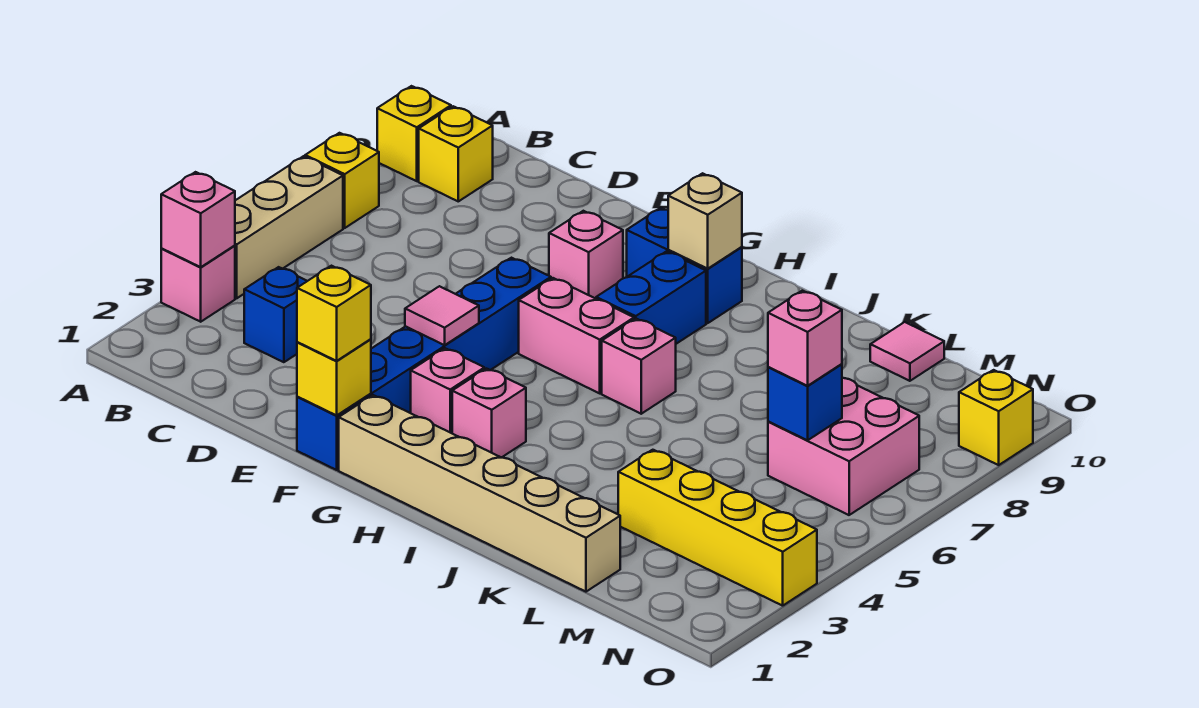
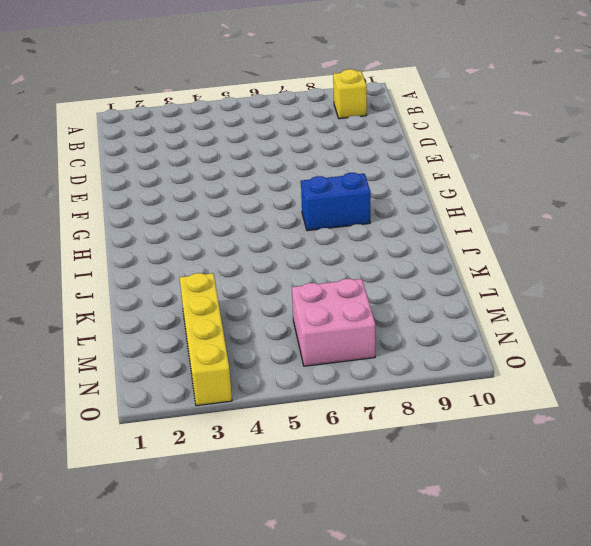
none -> pink 1x1 brick [161,246,235,322]
none -> tan 1x3 brick [235,156,343,298]
none -> yellow 1x1 brick [305,133,379,228]

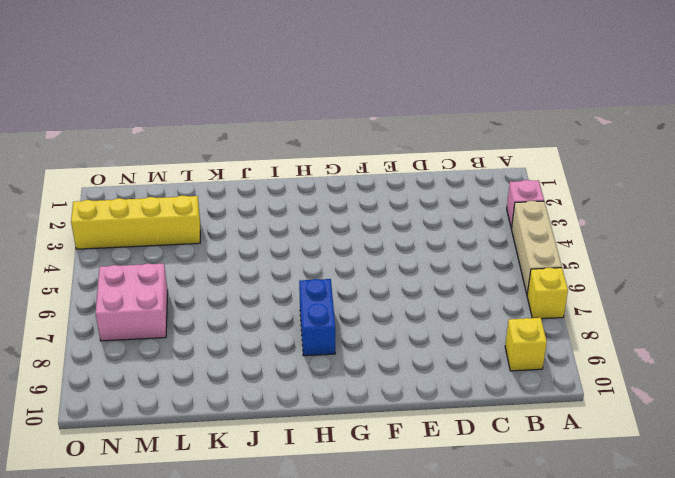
none -> yellow 1x1 brick [377,86,451,181]
none -> blue 1x1 brick [244,267,307,362]
none -> blue 1x6 brick [297,258,551,470]

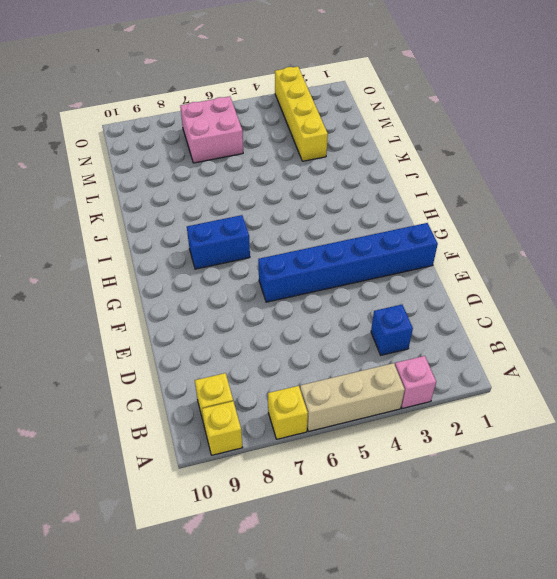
none -> pink 1x1 brick [549,211,623,299]
none -> tan 1x6 brick [339,395,620,592]
none -> pink 1x1 brick [411,348,484,433]

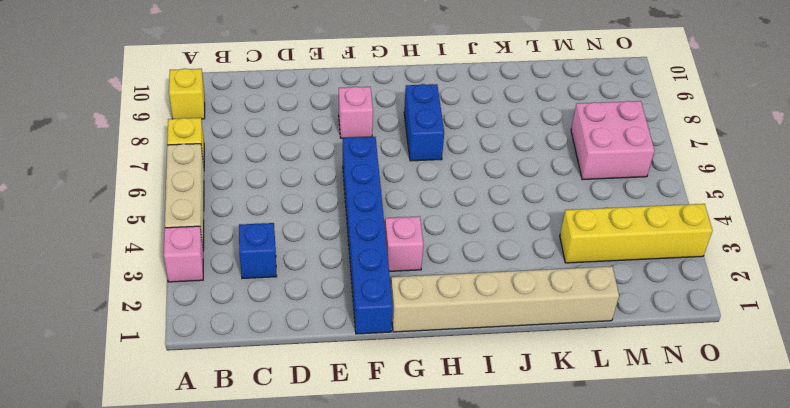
none -> yellow 1x1 brick [419,106,493,201]
none -> pink 1x2 brick [519,278,634,393]
none -> blue 1x2 brick [627,208,742,323]

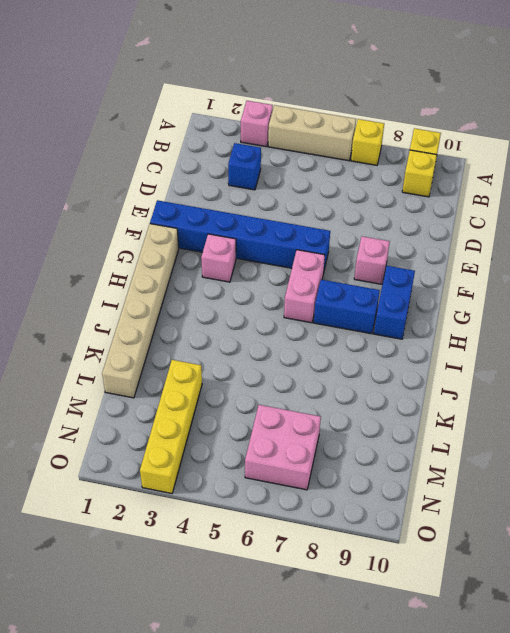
none -> pink 1x1 brick [452,369,526,458]
none -> pink 1x1 brick [602,319,676,414]
none -> pink 1x1 tile [870,322,944,381]

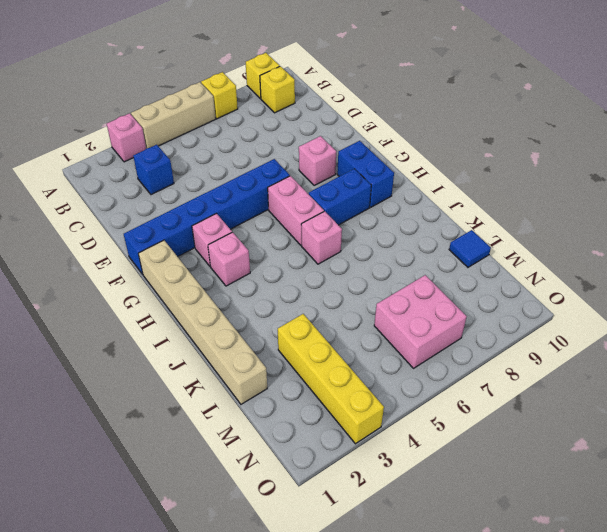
blue 1x1 tile [449,230,491,267] -> pink 1x1 tile [870,322,944,381]
none -> yellow 1x1 brick [959,370,1033,465]
none -> pink 1x1 brick [161,172,235,267]
none -> yellow 1x1 brick [297,339,371,415]

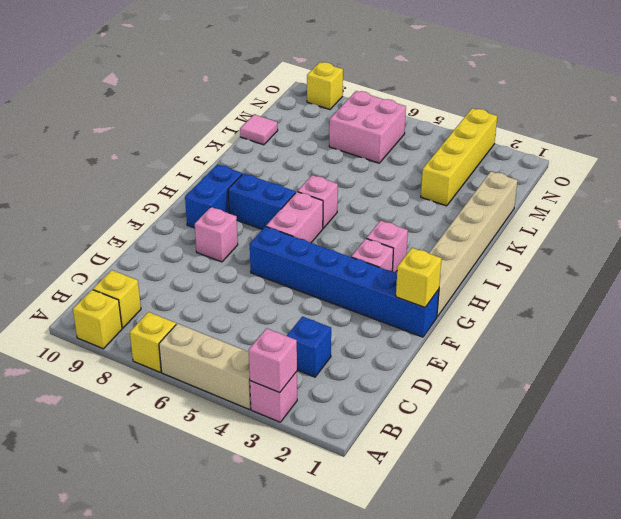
none -> pink 1x1 tile [405,286,479,345]
none -> tan 1x1 brick [668,173,742,269]
none -> blue 1x1 brick [768,364,842,440]

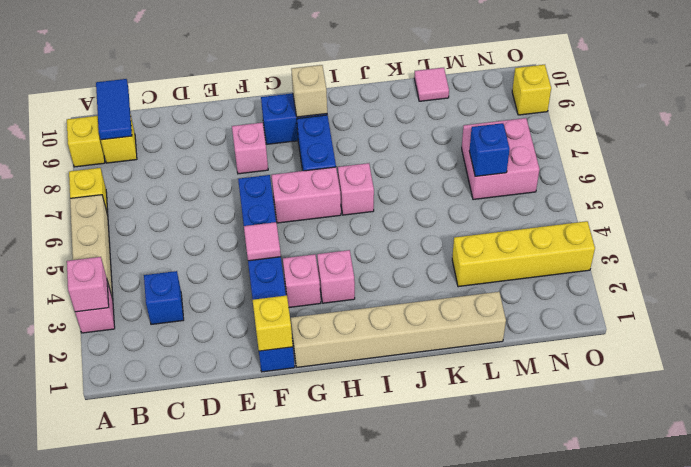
blue 1x2 tile [96,79,132,140] -> none
none -> yellow 1x1 brick [297,266,371,361]
none -> pink 1x1 brick [768,291,842,386]

